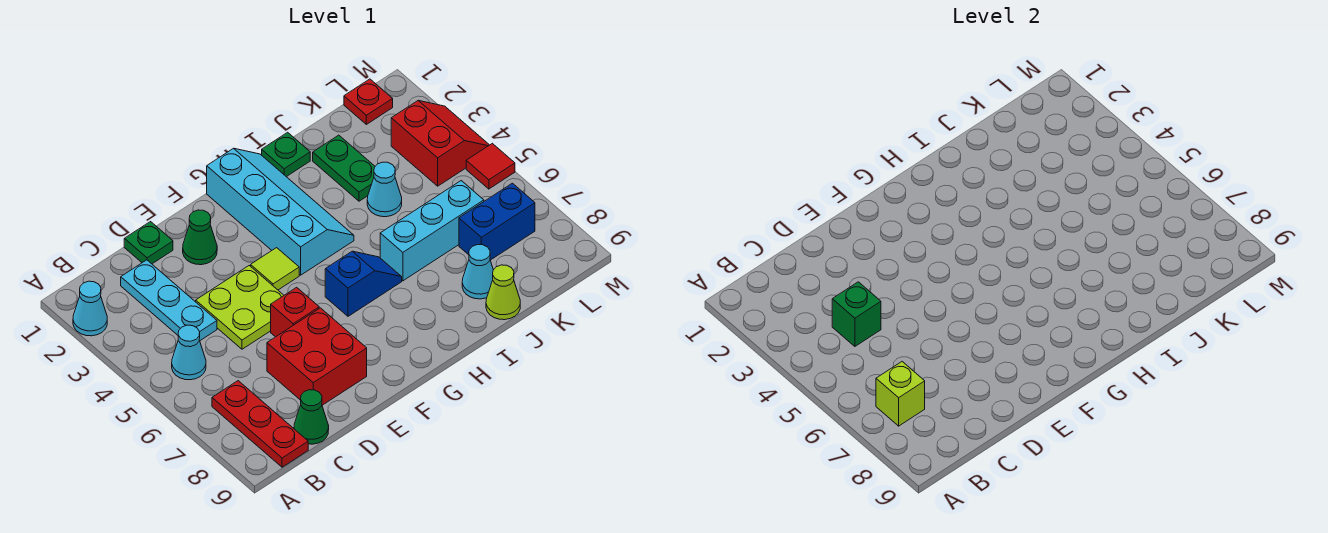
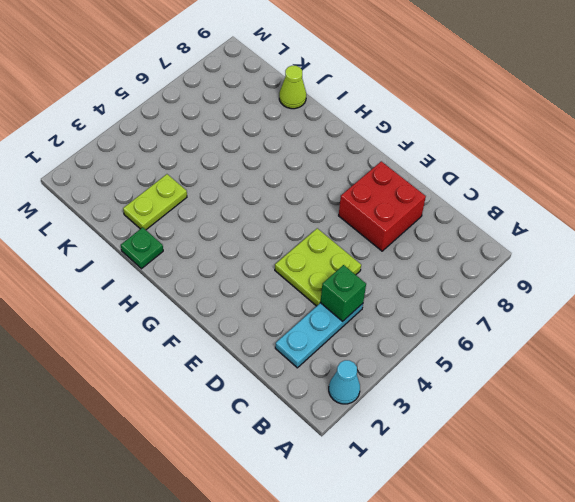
lime 1x2 plate [123,174,187,230] -> green 1x2 plate [313,135,375,201]
none -> cyan 1x1 cone [172,325,206,380]
none -> red 1x3 plate [212,381,308,467]
none -> green 1x1 cone [294,390,329,444]

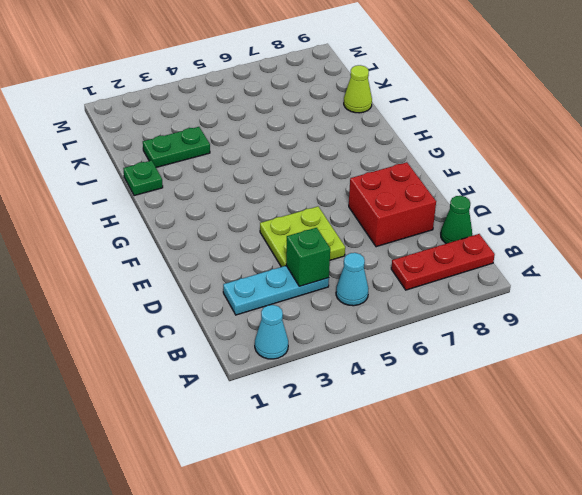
none -> green 1x1 plate [124,222,173,264]
none -> green 1x1 cone [183,210,217,265]
none -> red 1x1 brick [271,287,319,337]

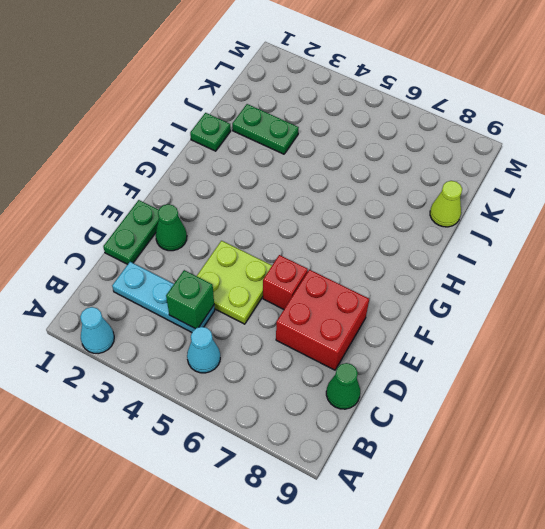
green 1x2 plate [103,200,159,264] -> green 1x1 plate [124,222,173,264]
none -> red 1x3 plate [212,381,308,467]
none -> lime 1x1 tile [251,248,299,290]
none -> cyan 2x4 slope [207,148,354,275]

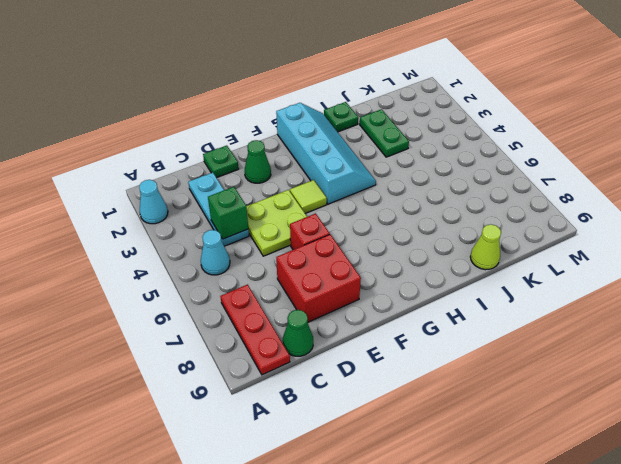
none -> blue 1x2 slope [325,251,402,316]
none -> cyan 1x3 brick [380,181,484,281]
none -> cyan 1x1 cone [367,162,402,217]

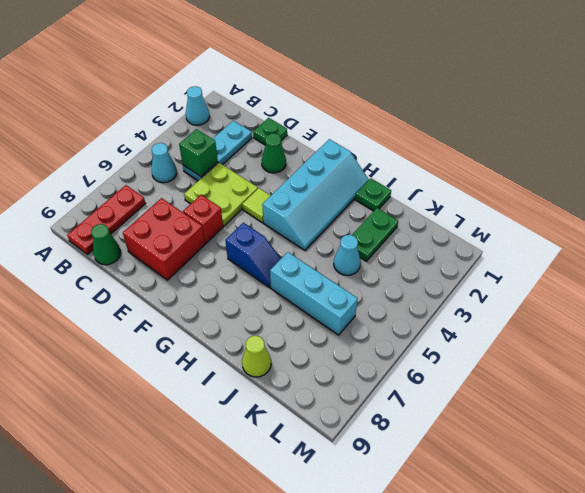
none -> cyan 1x1 cone [462,245,493,299]
none -> blue 1x2 brick [459,183,535,260]
none -> red 1x1 plate [344,79,393,124]

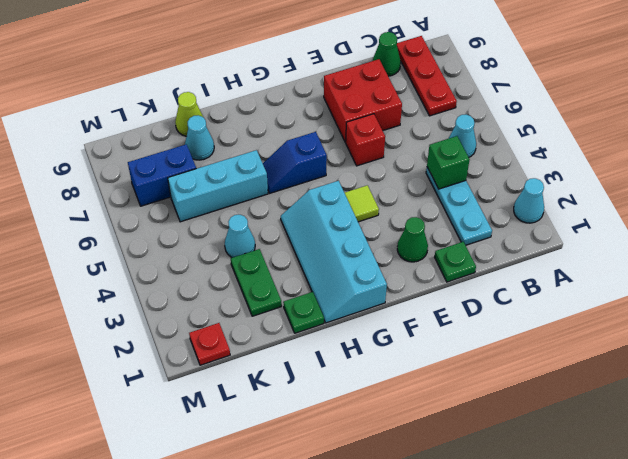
none -> lime 2x2 plate [196,266,284,349]
none -> red 2x2 slope [391,101,489,186]
none -> red 1x1 tile [466,143,515,189]

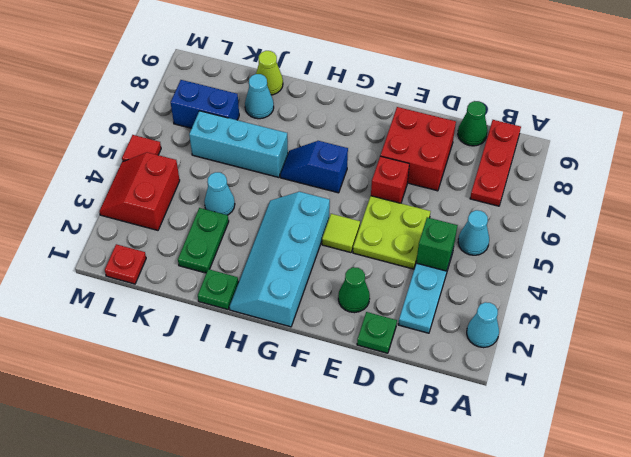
none -> lime 1x1 brick [876,362,925,426]

